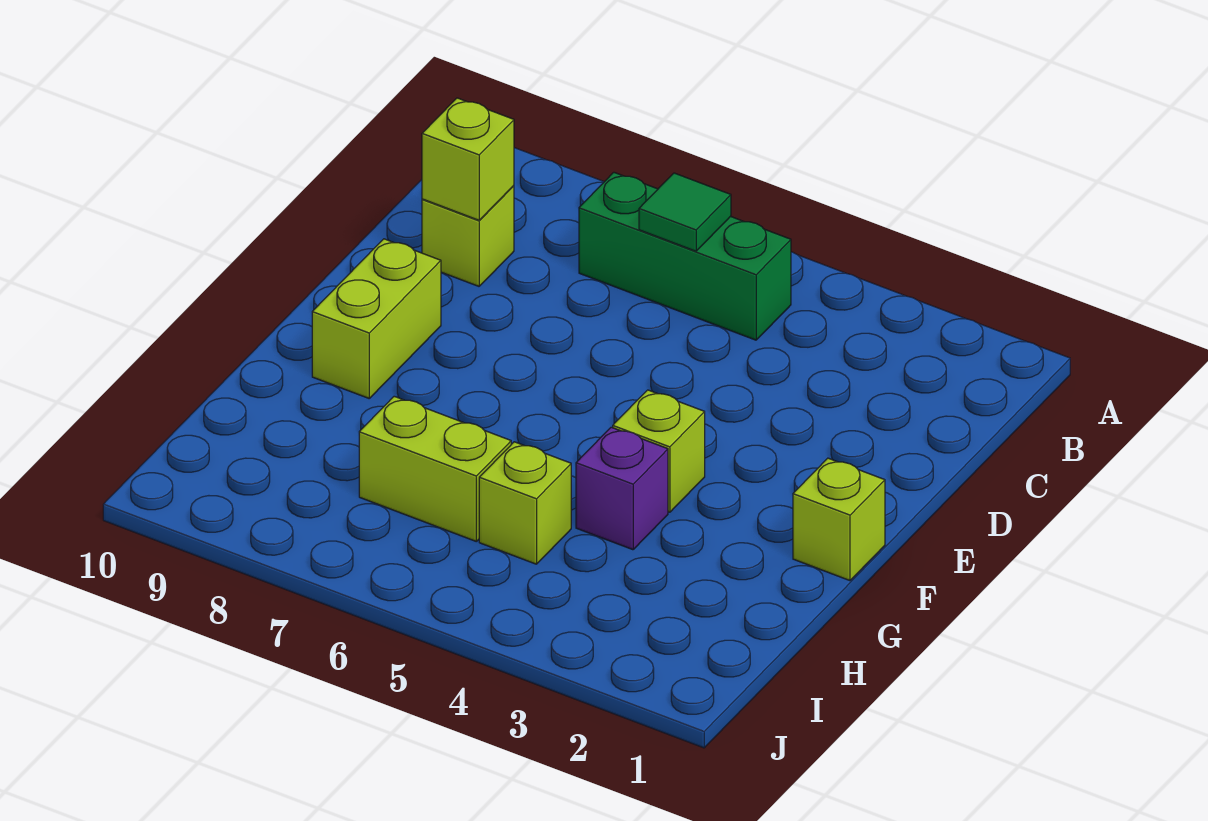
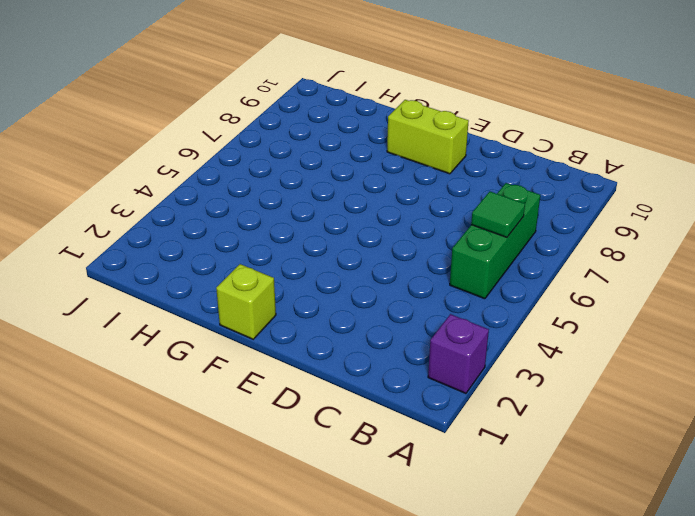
purple 1x1 brick [428,314,489,393] -> purple 1x1 brick moved to [576,427,668,550]
none -> lime 1x1 brick [422,186,514,286]
none -> lime 1x1 brick [613,390,705,512]

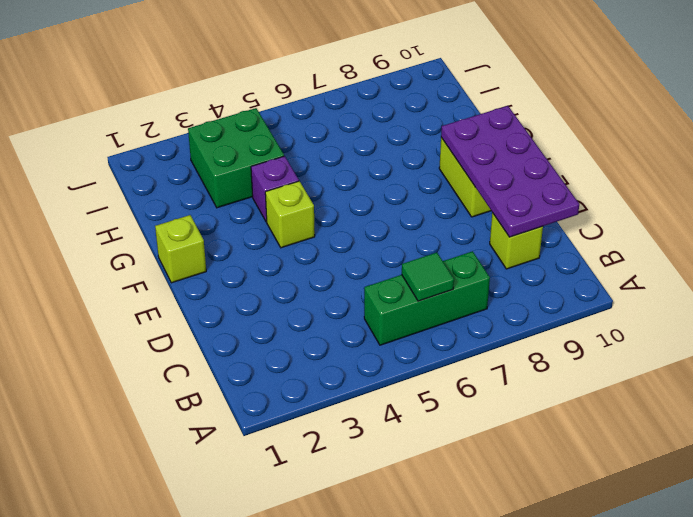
purple 2x4 plate [441,106,579,237] -> lime 1x1 brick [422,98,514,220]
green 2x2 brick [188,108,284,208] -> none
none -> lime 1x1 brick [479,442,571,564]
none -> lime 1x2 brick [359,396,511,541]

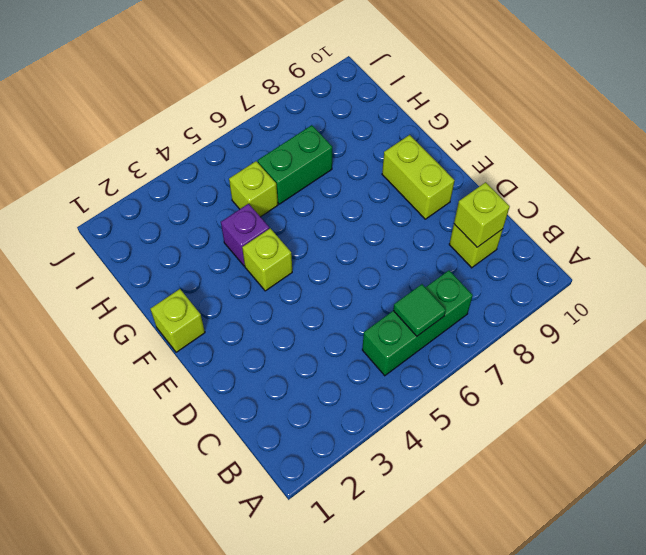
green 1x2 brick [258,125,332,204] -> lime 1x2 brick [359,396,511,541]

